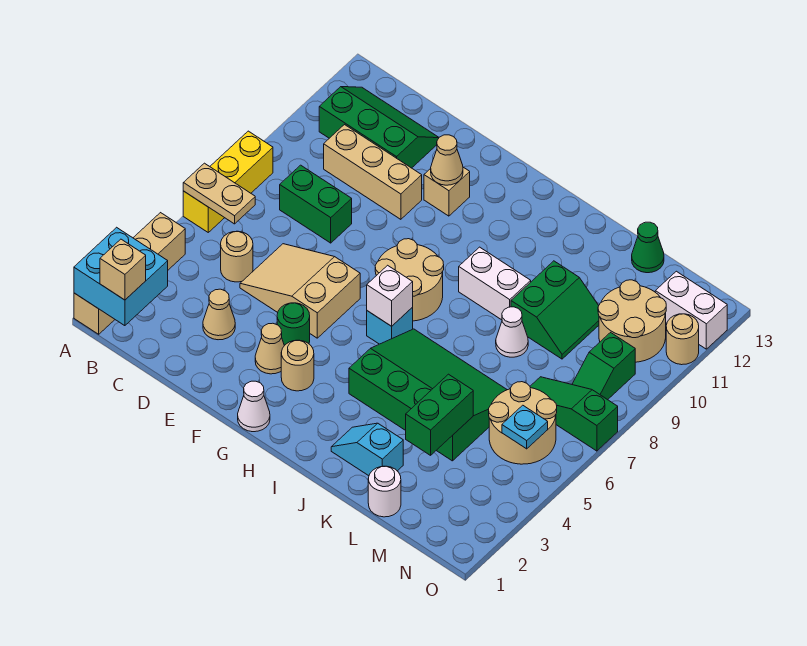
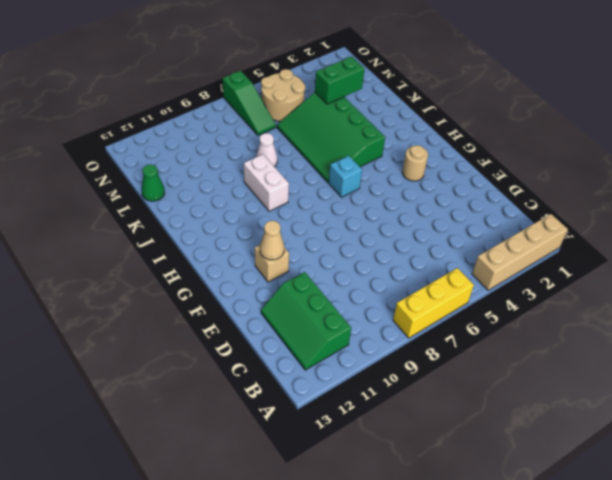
none -> tan 1x1 round brick [221,231,253,282]
none -> green 1x2 brick [280,165,352,243]
none -> tan 1x3 brick [324,125,422,219]
none -> tan 1x1 cone [203,289,235,340]

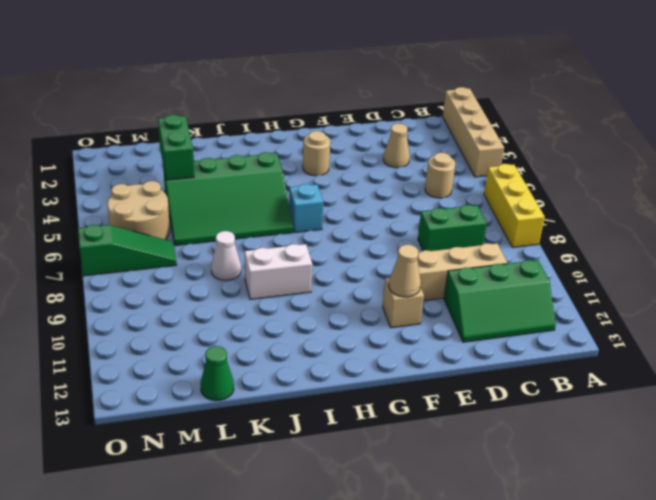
none -> tan 2x3 slope [240,244,360,338]
none -> tan 1x1 cone [255,323,284,374]
none -> green 1x1 round brick [277,303,310,346]
none -> white 1x1 cone [238,381,270,432]

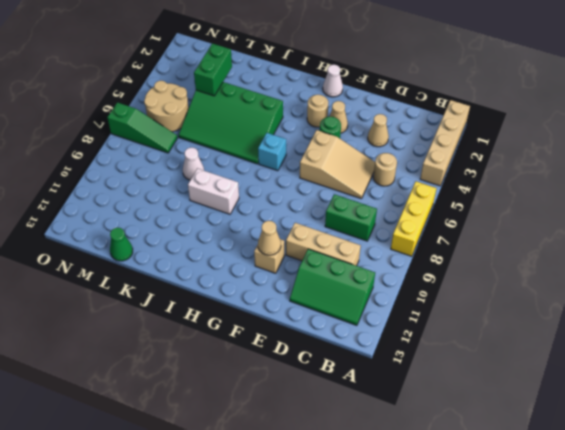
none -> tan 2x2 round brick [375,239,444,321]
none -> cyan 1x2 slope [331,423,403,476]
none -> green 2x2 slope [511,261,599,359]
none -> white 1x1 round brick [368,466,401,517]

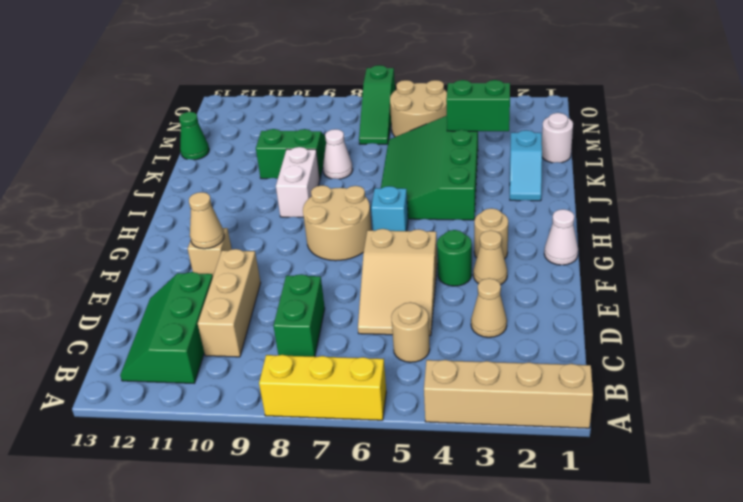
none -> tan 2x2 round brick [598,280,666,362]
none -> green 1x2 slope [572,333,635,400]
none -> white 1x2 brick [655,271,727,349]
none -> tan 1x1 round brick [666,314,699,365]

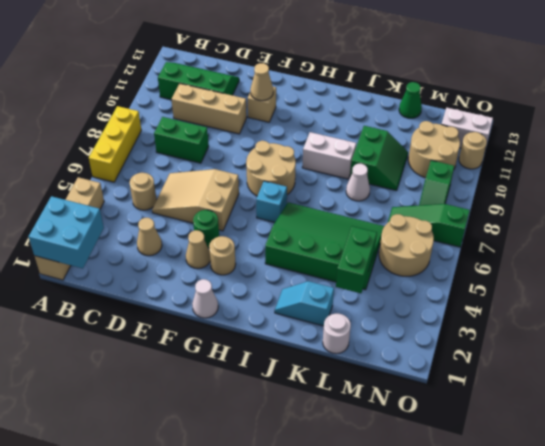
none -> tan 1x2 plate [183,163,255,224]
none -> white 1x1 brick [367,265,413,326]
none -> cyan 1x1 plate [502,405,548,449]
none -> tan 1x1 brick [100,239,146,300]

